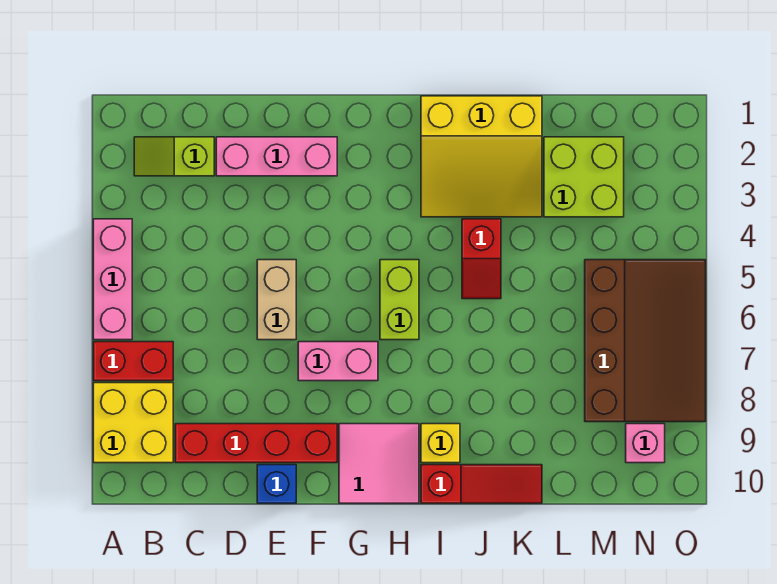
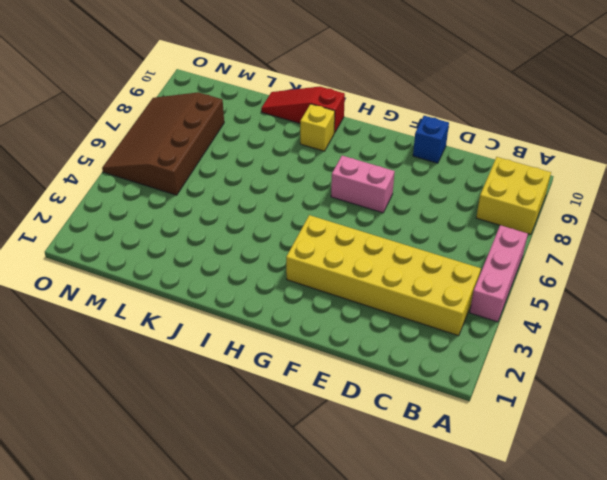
yellow 2x6 brick [286,215,481,336] -> none
none -> red 1x2 brick [93,342,173,381]
none -> lime 1x2 slope [134,137,214,176]
none -> red 1x4 brick [175,424,337,463]

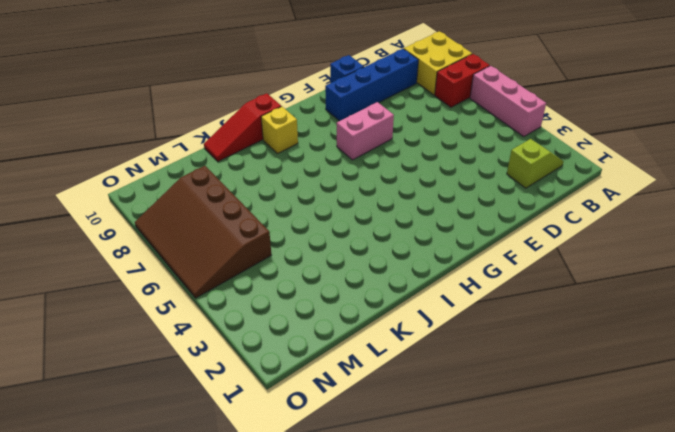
blue 1x4 brick [325,49,418,121] -> red 1x4 brick [175,424,337,463]
none -> pink 1x3 brick [216,137,337,176]
none -> tan 1x2 brick [257,260,296,340]
none -> pink 2x2 tile [339,424,419,503]

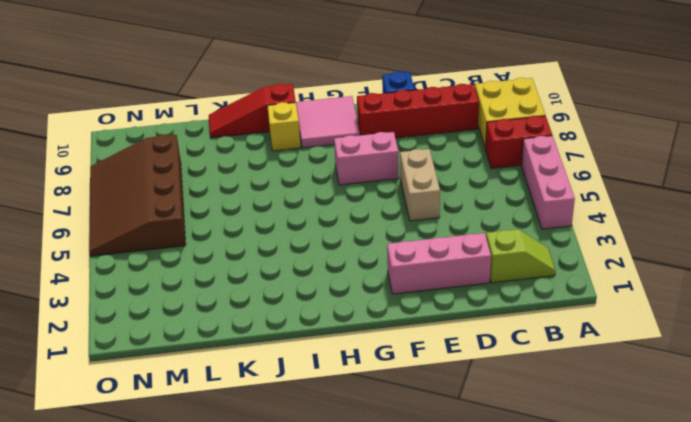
none -> lime 1x2 brick [380,260,419,340]
none -> yellow 3x3 slope [421,96,542,217]
none -> red 1x2 slope [462,219,501,299]

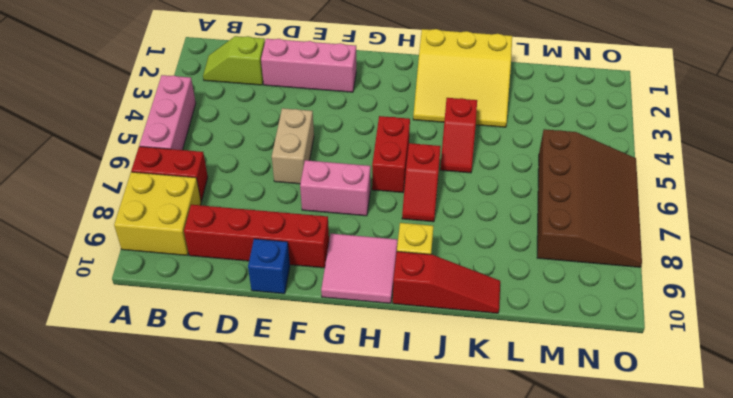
red 1x2 brick [372,116,410,193] -> lime 1x2 brick [380,260,419,340]
red 1x2 slope [402,143,441,222] -> none
none -> lime 2x2 brick [544,137,624,217]
none -> pink 1x1 brick [626,424,665,463]

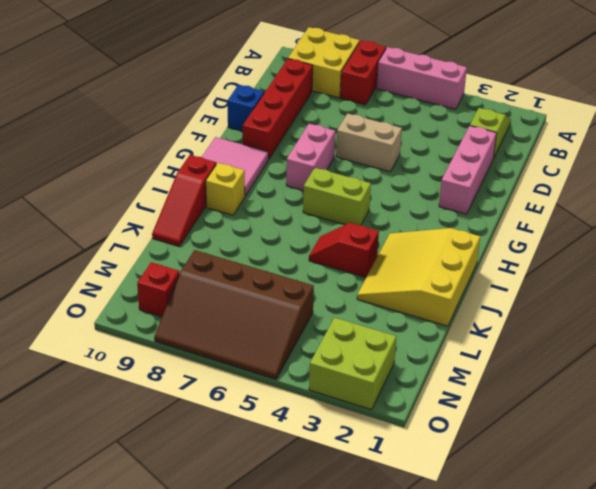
lime 2x2 brick [309,318,396,410] -> lime 2x2 brick moved to [544,137,624,217]
red 1x1 brick [137,262,179,317] -> pink 1x1 brick [626,424,665,463]

